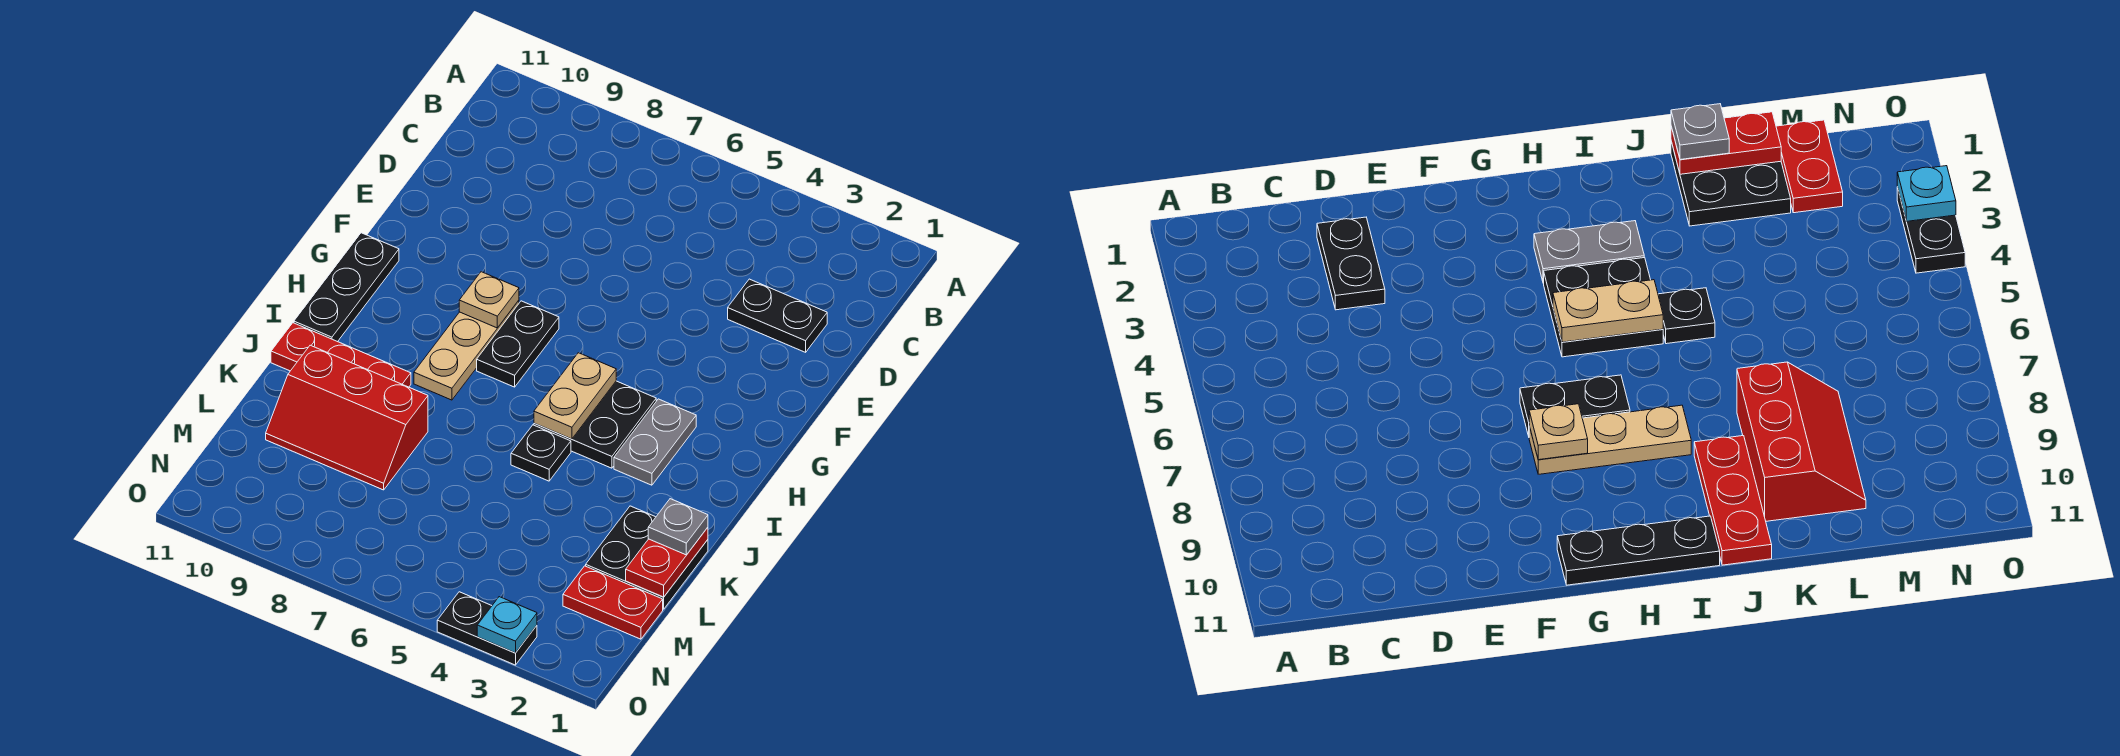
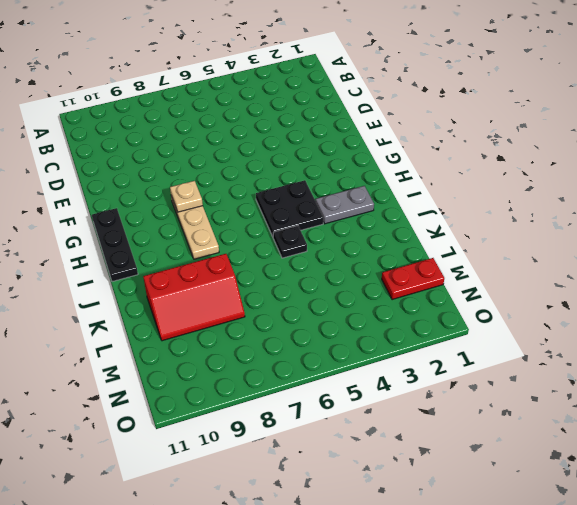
grey 1x2 plate [316,186,374,224] -> grey 1x2 plate turned to [614,399,696,485]
none -> black 1x2 plate [728,279,827,352]
none -> black 1x2 plate [477,301,559,387]
none -> red 1x3 plate [271,323,411,387]

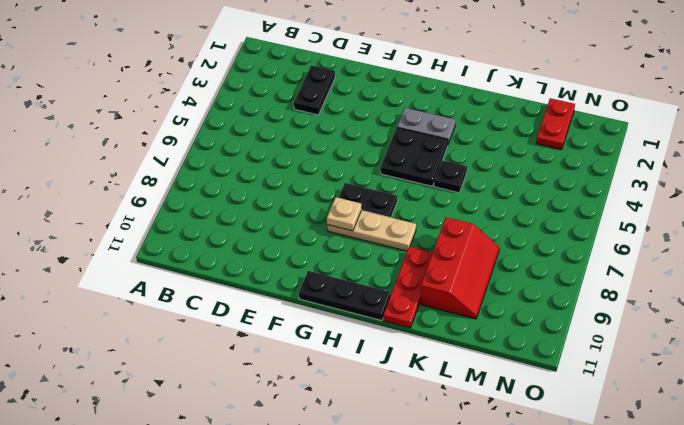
none -> black 2x2 plate [586,506,708,609]
none -> black 1x2 plate [437,592,537,665]
none -> tan 1x2 plate [534,353,616,439]

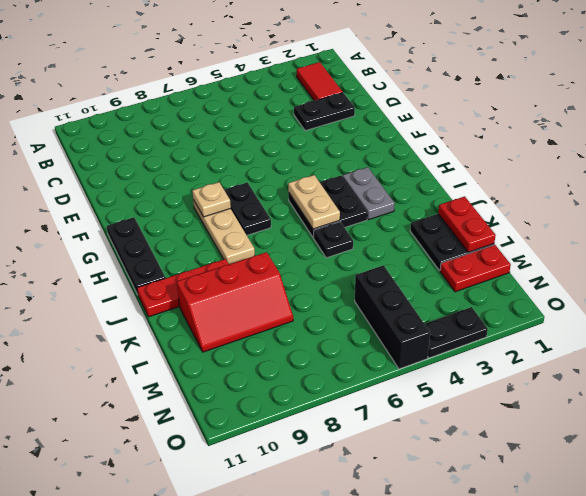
red 1x2 tile [297,62,343,101] -> none
black 1x3 brick [355,265,430,369] -> none
none -> cyan 1x1 plate [477,597,537,653]
none -> grey 1x1 plate [648,499,708,555]

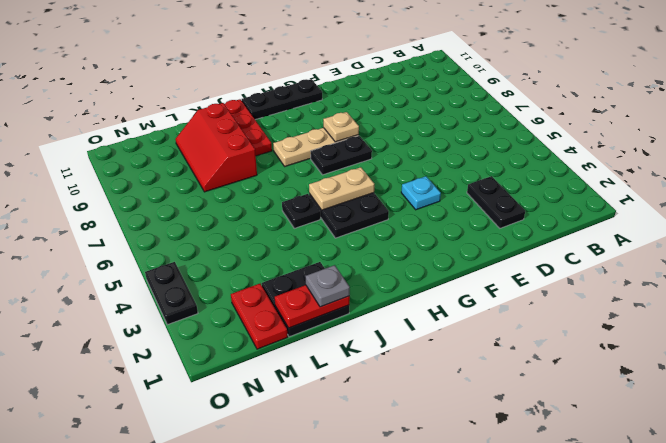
cyan 1x1 plate [401,176,441,210] -> cyan 1x1 plate moved to [477,597,537,653]
none -> grey 1x2 plate [614,399,696,485]

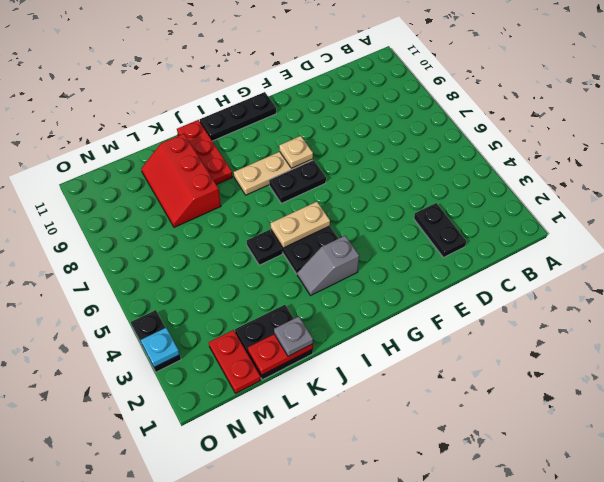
grey 1x2 slope [297,236,359,296] -> grey 1x2 plate [614,399,696,485]

